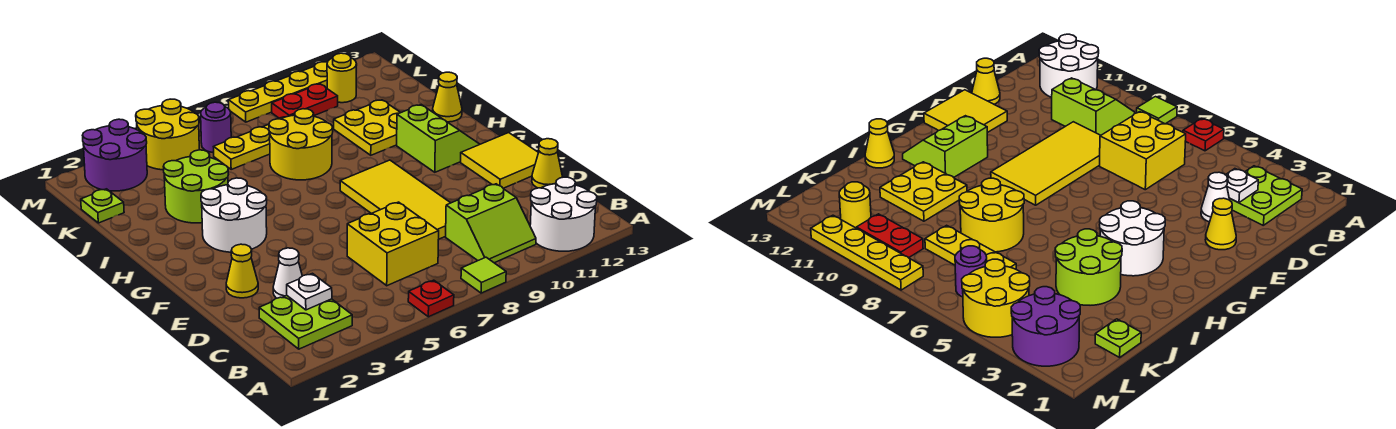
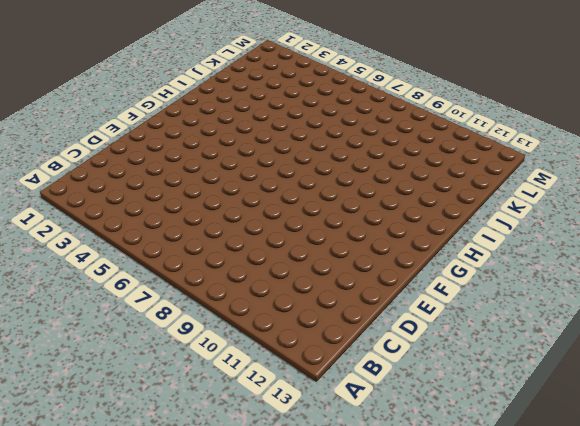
none -> red 1x1 plate [408,280,454,317]
none -> lime 1x1 tile [461,257,506,293]
none -> white 2x2 round brick [530,177,597,251]

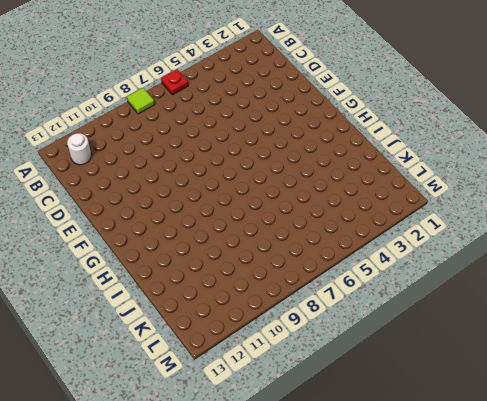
white 1x1 round brick [67,133,91,165] -> white 2x2 round brick [530,177,597,251]
none -> lime 2x2 plate [259,296,352,349]
none -> lime 2x2 slope [446,184,536,263]
none -> yellow 2x2 brick [347,202,439,286]

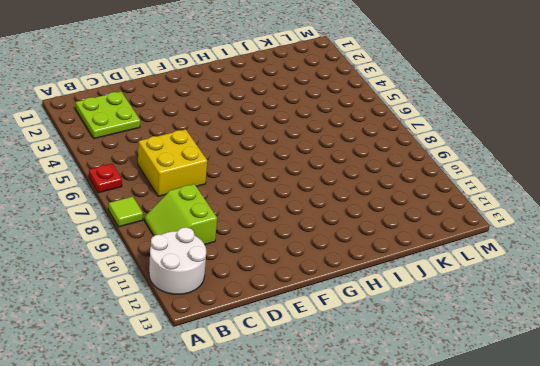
none -> white 1x1 cone [273,248,302,298]
none -> yellow 2x4 tile [340,160,450,239]
none -> yellow 1x1 cone [532,139,562,188]

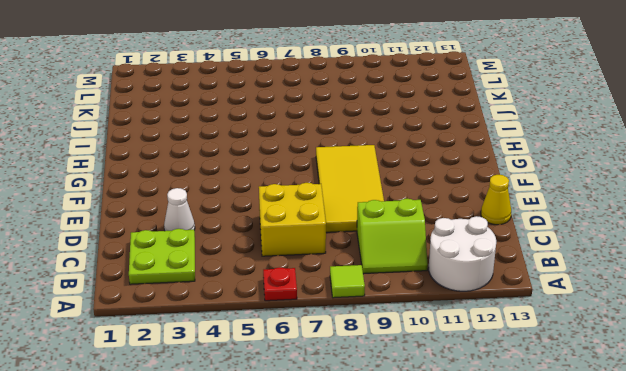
none -> yellow 1x1 cone [226,244,258,298]
none -> yellow 2x2 tile [461,133,539,188]
none -> white 2x2 round brick [201,178,267,252]

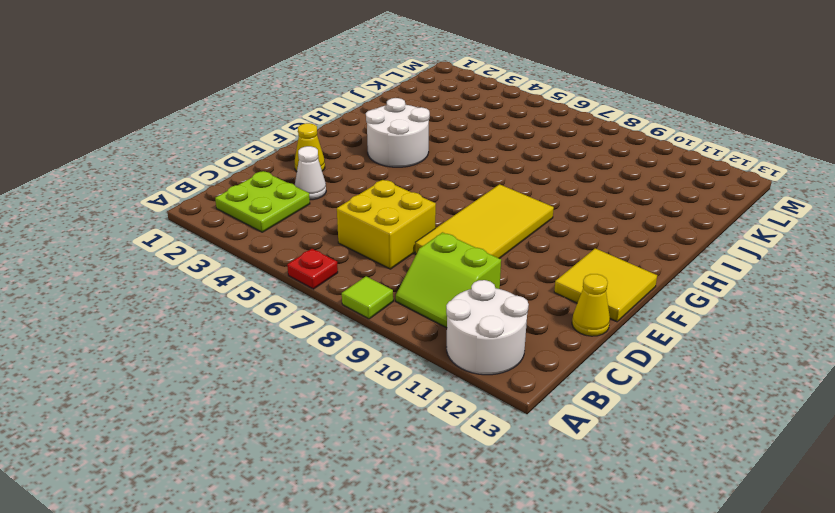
none -> lime 2x2 slope [397,105,480,172]
none -> lime 2x2 round brick [164,150,229,223]
none -> yellow 2x2 round brick [269,109,333,180]

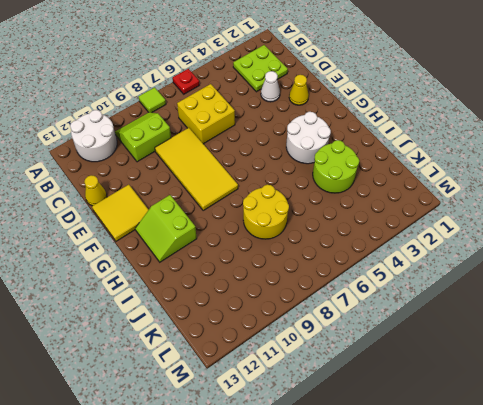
none -> yellow 2x2 plate [334,100,401,155]
none -> yellow 1x1 cone [433,72,462,122]
none -> lime 1x1 plate [81,189,124,223]

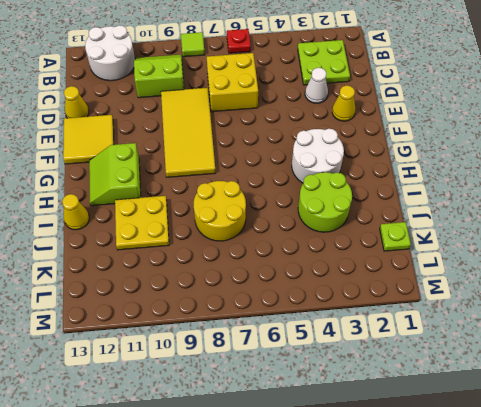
none -> yellow 1x3 plate [214,117,284,169]
none -> purple 2x2 round brick [83,119,147,191]
none -> yellow 2x2 round brick [136,99,199,170]

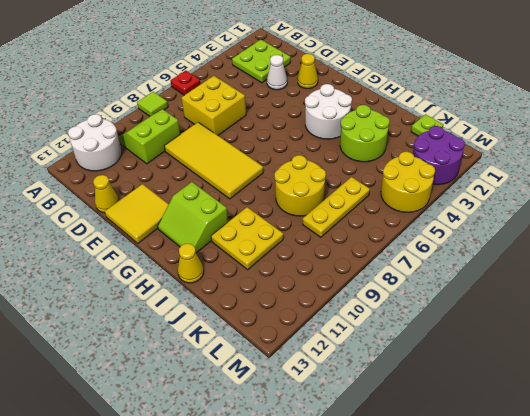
none -> purple 1x1 round brick [201,102,231,153]
none -> red 1x2 plate [272,84,338,118]
none -> yellow 1x1 round brick [327,53,357,103]

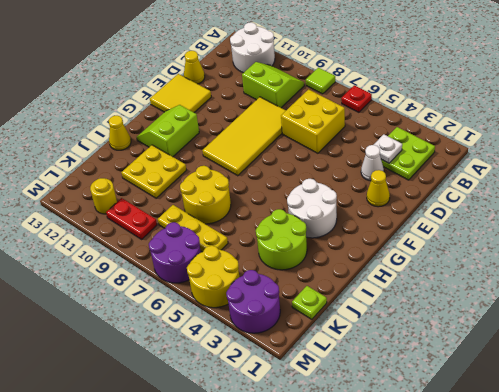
purple 2x2 round brick [149,222,201,283] -> purple 1x1 round brick [201,102,231,153]
none -> yellow 1x4 plate [228,62,327,122]

